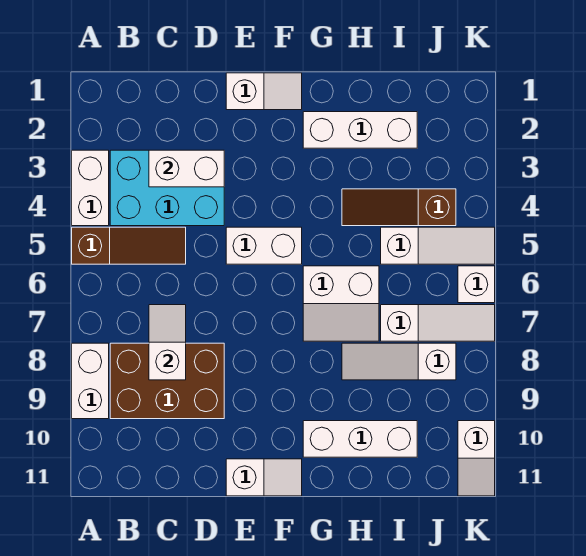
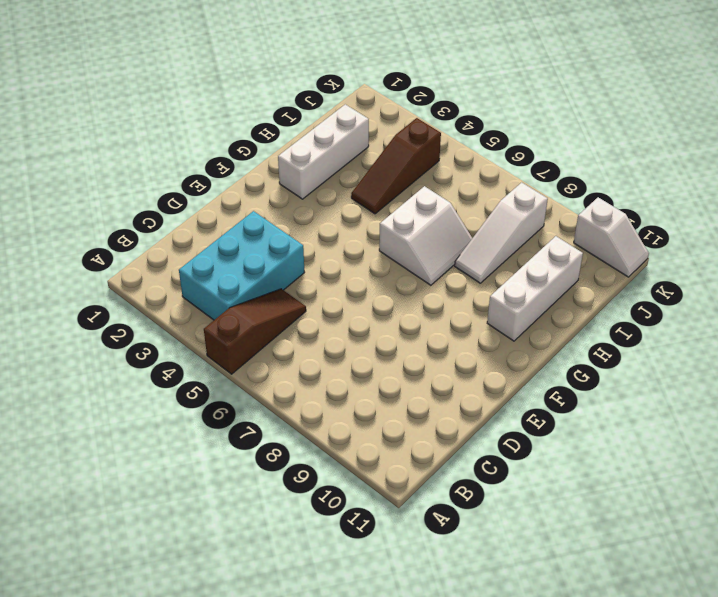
none -> white 1x2 brick [72,150,109,226]
none -> white 1x2 brick [72,343,109,419]
none -> brown 2x3 brick [110,343,224,419]

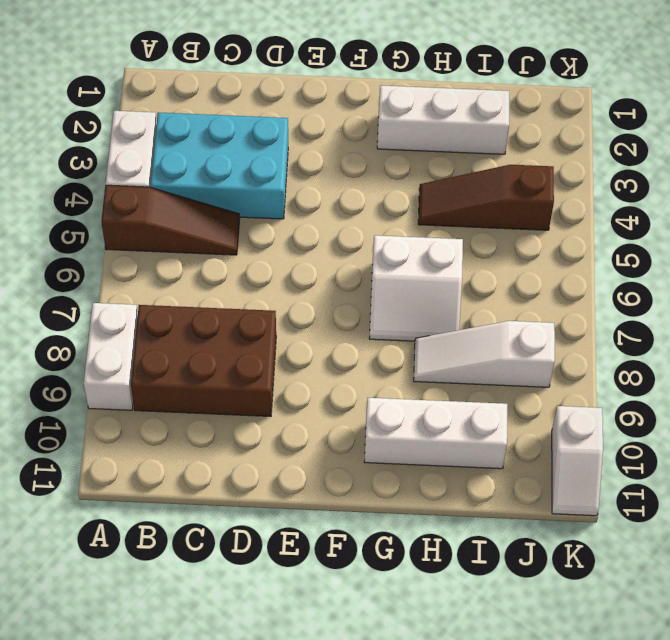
none -> white 1x2 slope [226,73,302,110]
none -> white 1x2 brick [226,227,302,264]
none -> white 1x2 slope [226,459,302,496]

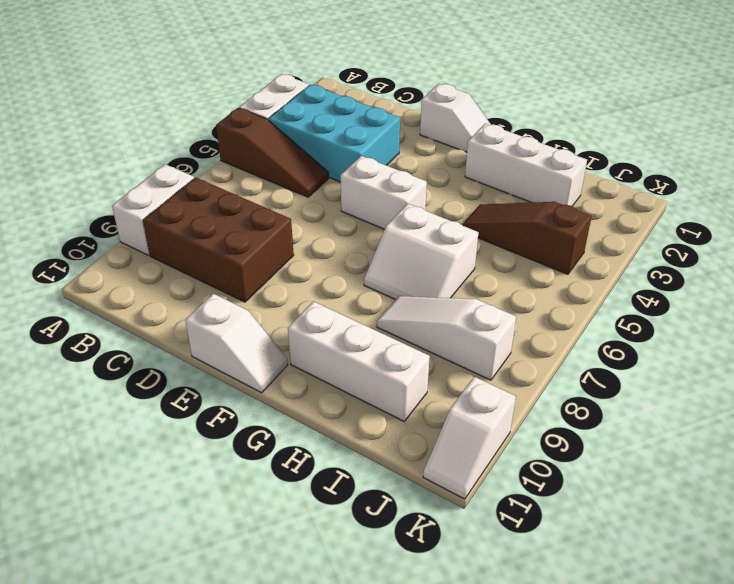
none -> white 1x3 slope [381,227,495,264]
none -> white 1x3 slope [381,305,495,341]
none -> white 1x1 brick [458,266,495,303]

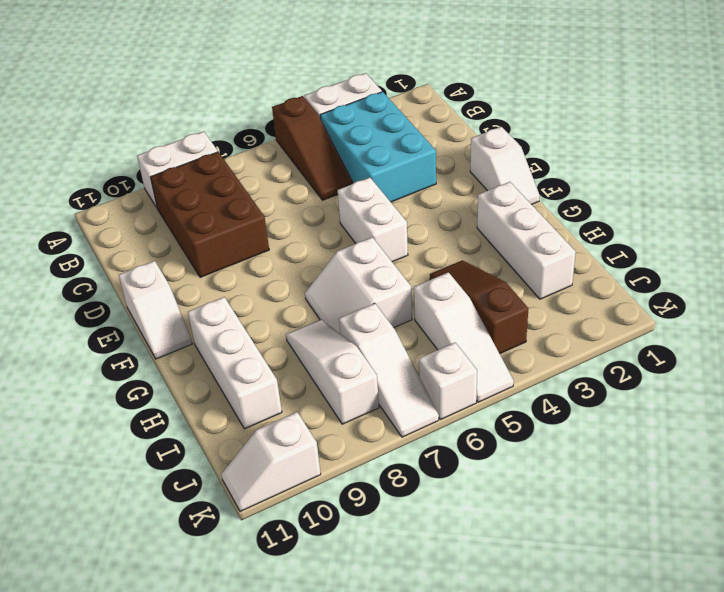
none -> white 1x2 brick [149,150,224,187]
none -> white 1x2 slope [149,305,186,380]

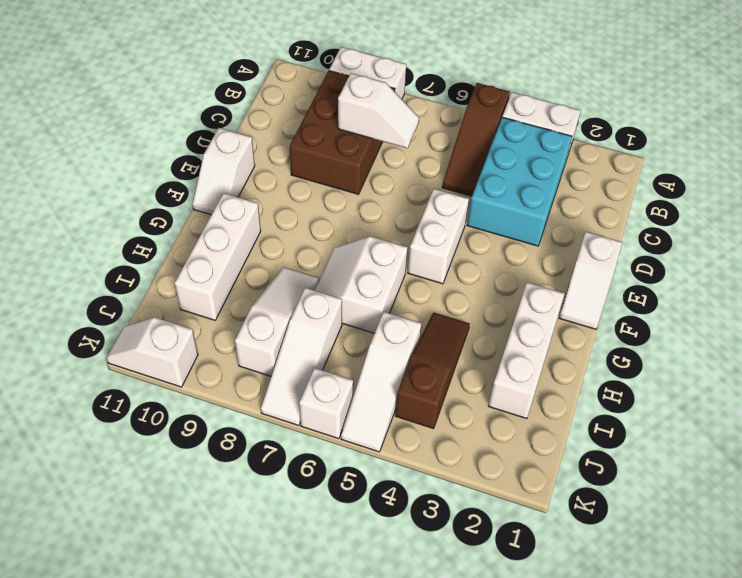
none -> white 1x2 brick [149,150,224,187]

